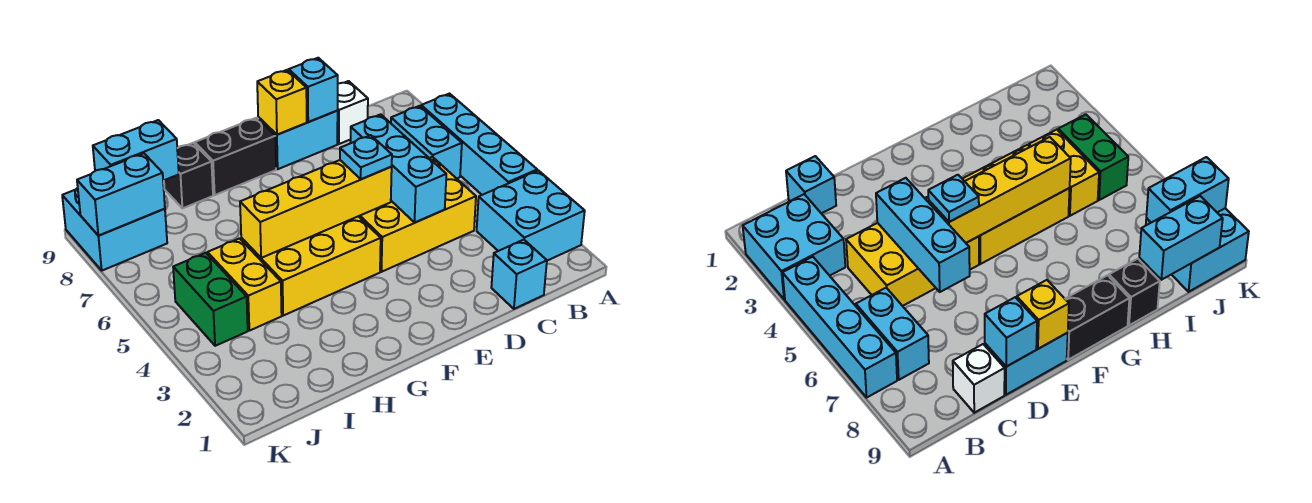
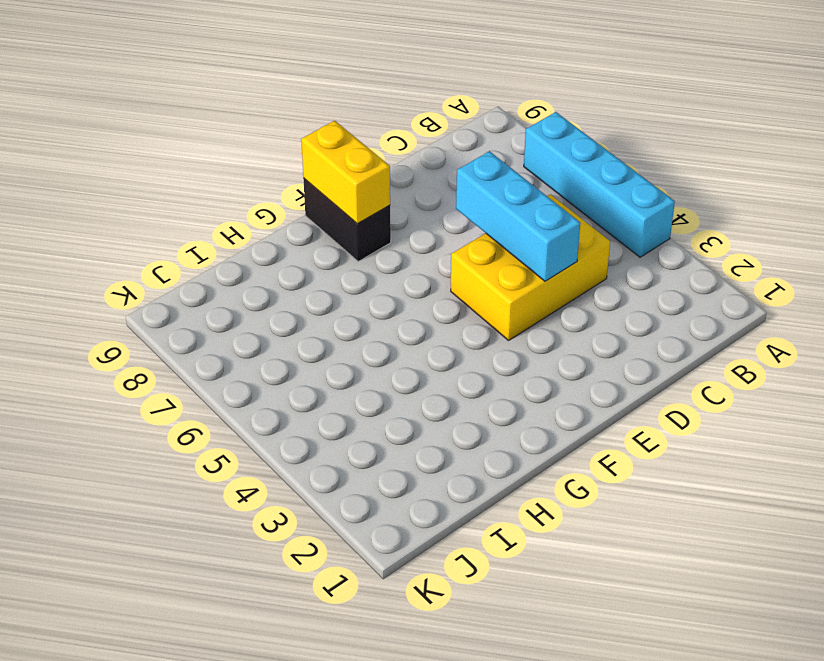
black 1x2 brick [303,178,391,261] -> black 1x2 brick turned to [195,118,276,195]
yellow 1x2 brick [301,121,390,223] -> yellow 1x2 brick moved to [207,239,282,331]
none -> cyan 2x2 brick [477,170,585,261]
none -> cyan 1x2 brick [391,106,462,178]
none -> cyan 1x1 brick [491,240,547,309]

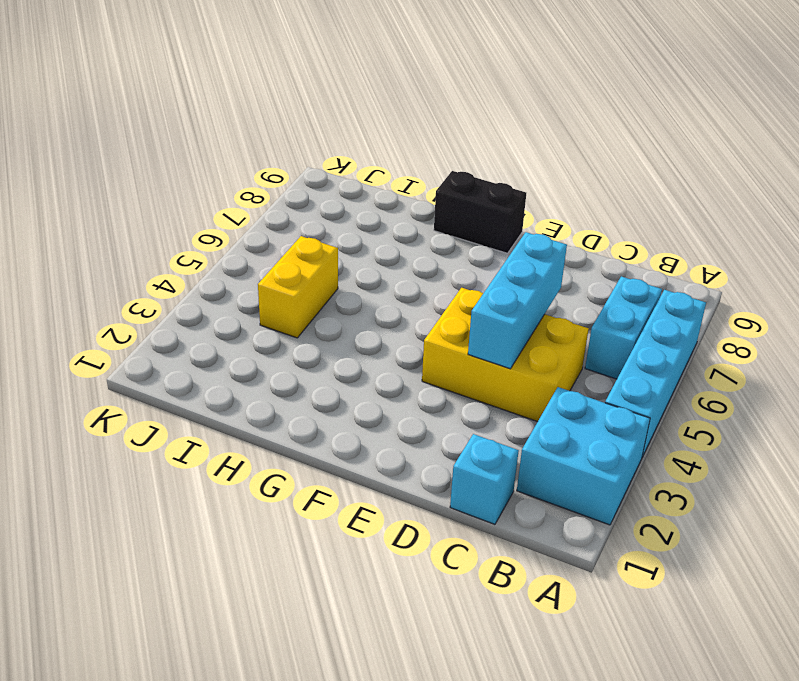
none -> white 1x1 brick [337,81,368,144]
none -> cyan 1x2 brick [258,111,338,169]
none -> yellow 2x3 brick [241,216,381,315]

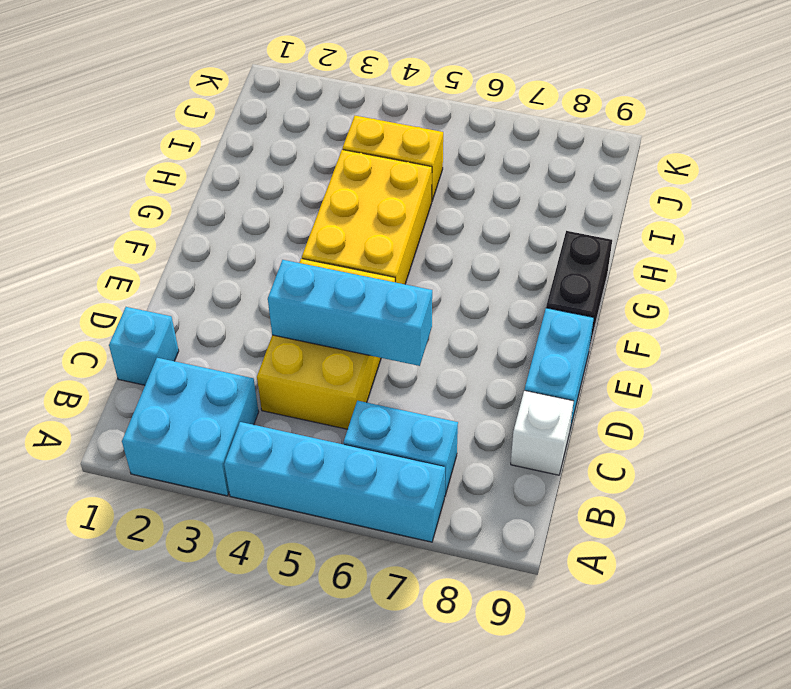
none -> black 1x1 brick [164,143,213,208]
none -> green 1x2 brick [173,253,248,346]
none -> cyan 2x2 brick [62,188,167,271]

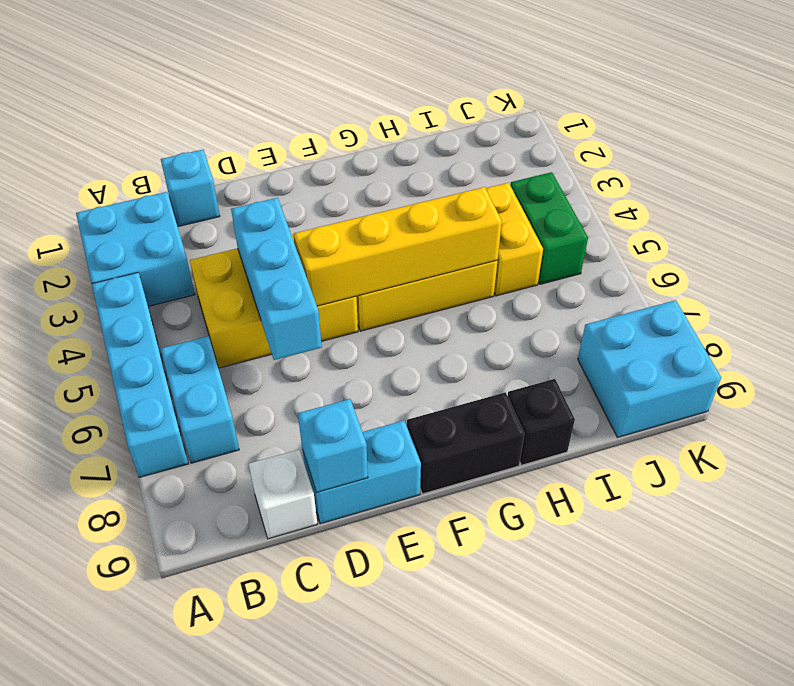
none -> yellow 1x1 brick [257,70,307,135]
none -> cyan 1x2 brick [93,120,179,181]
none -> cyan 1x2 brick [77,153,165,236]

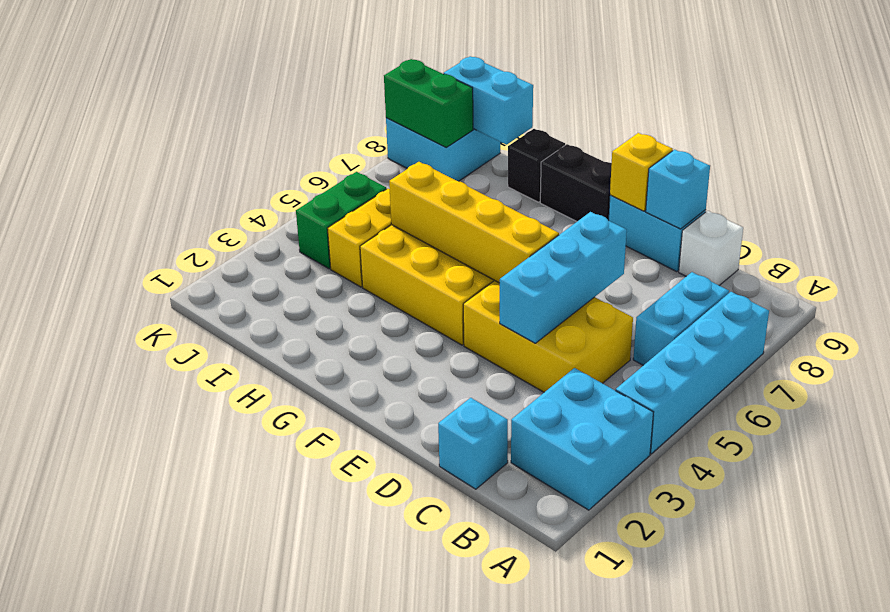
green 1x2 brick [384,59,473,148] -> cyan 1x2 brick [77,153,165,236]
none -> cyan 1x1 plate [340,135,392,179]

